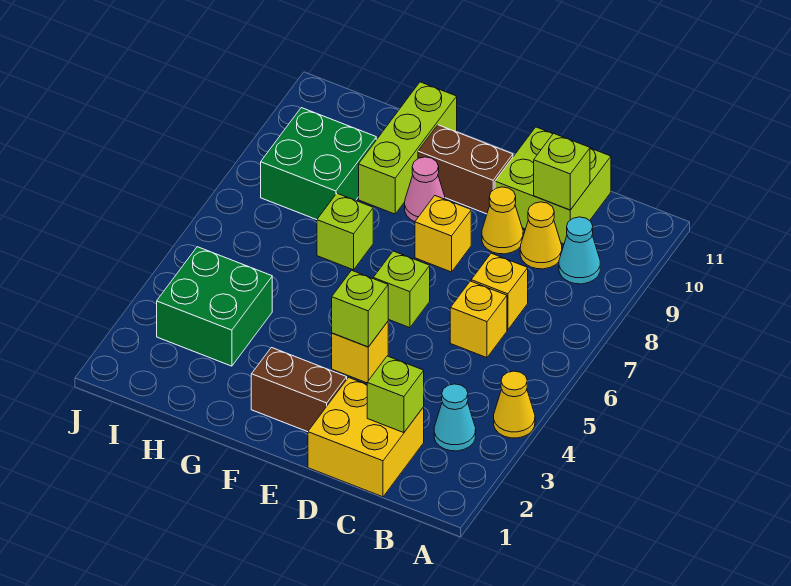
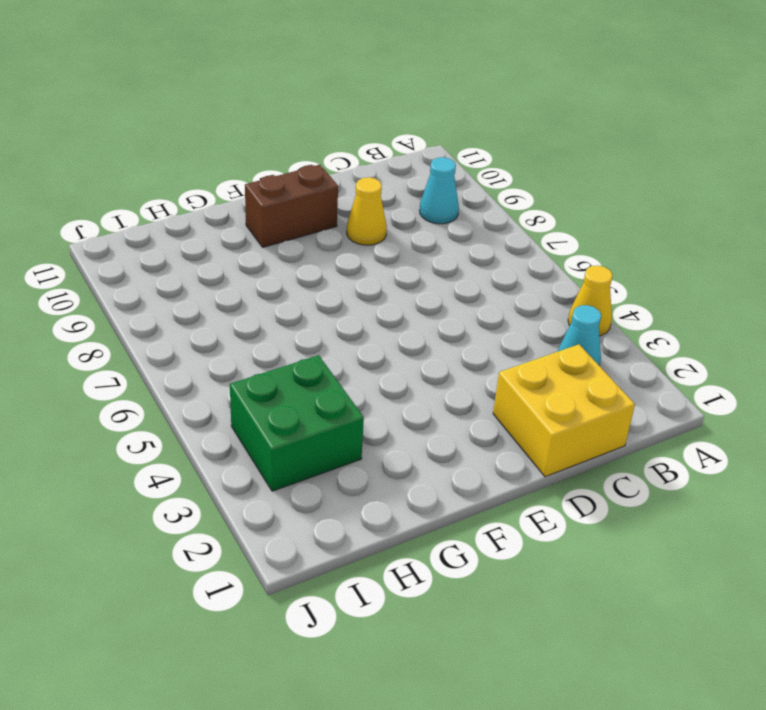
none -> yellow 1x1 brick [450,281,507,358]
none -> yellow 1x1 brick [471,253,528,330]
none -> yellow 1x1 cone [520,202,562,269]

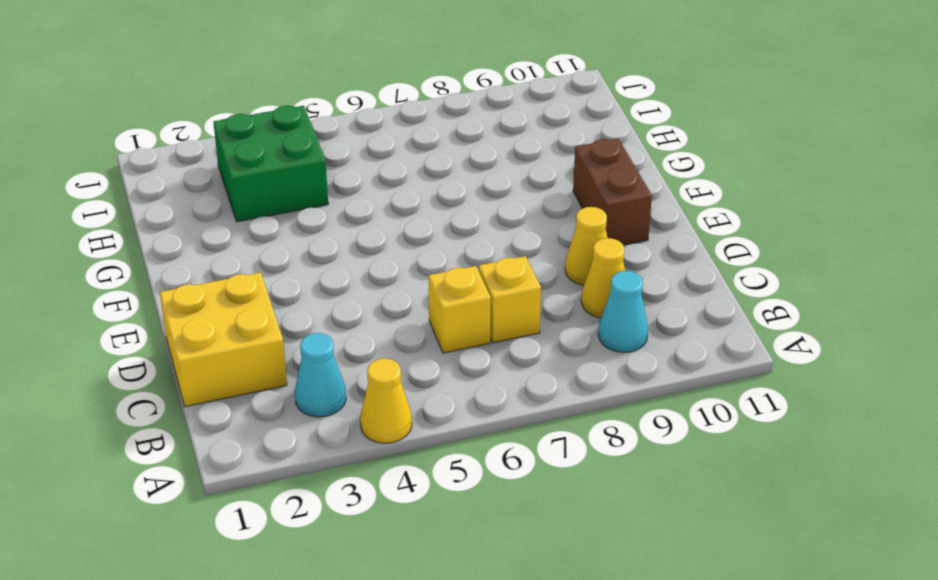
none -> lime 2x2 brick [495,127,611,244]
none -> brown 1x2 brick [251,348,347,432]
none -> yellow 1x1 brick [332,322,388,383]

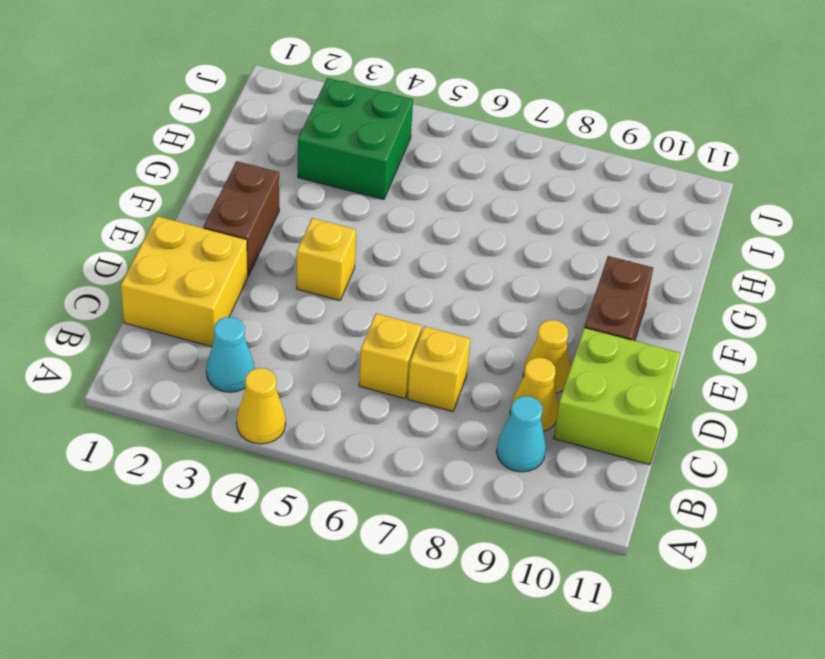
none -> lime 1x1 brick [373,251,430,328]
none -> yellow 1x1 brick [415,196,471,272]
none -> pink 1x1 cone [405,157,445,222]

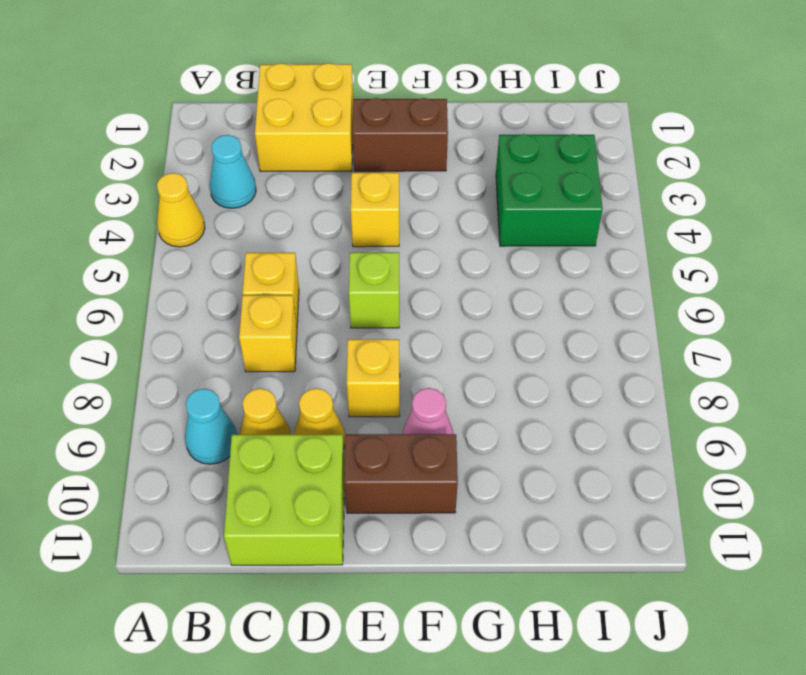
none -> lime 1x1 brick [317,193,373,270]
none -> lime 1x3 brick [359,82,457,214]
none -> green 2x2 brick [261,108,376,220]

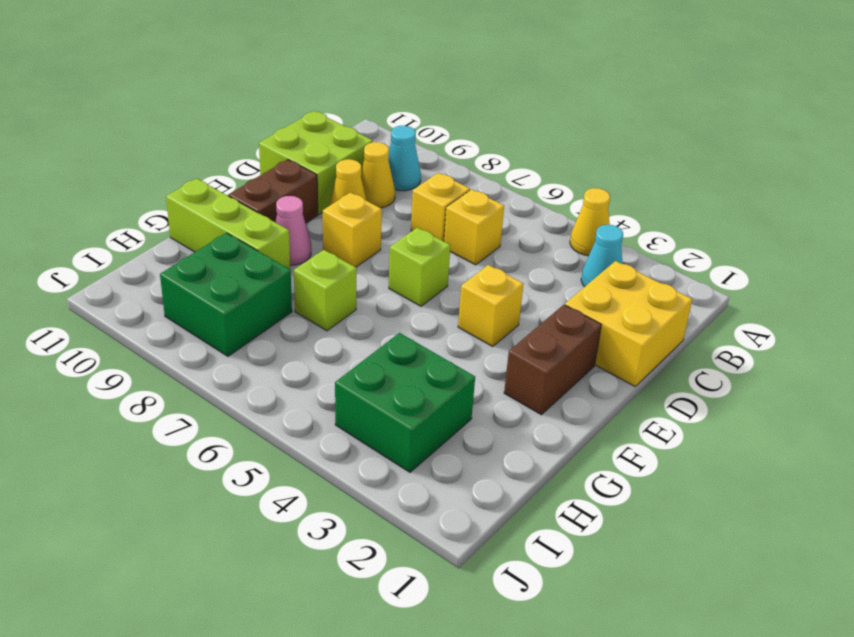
none -> lime 1x1 brick [367,356,424,433]
none -> lime 1x1 brick [534,133,590,210]
none -> lime 1x1 brick [332,270,388,347]

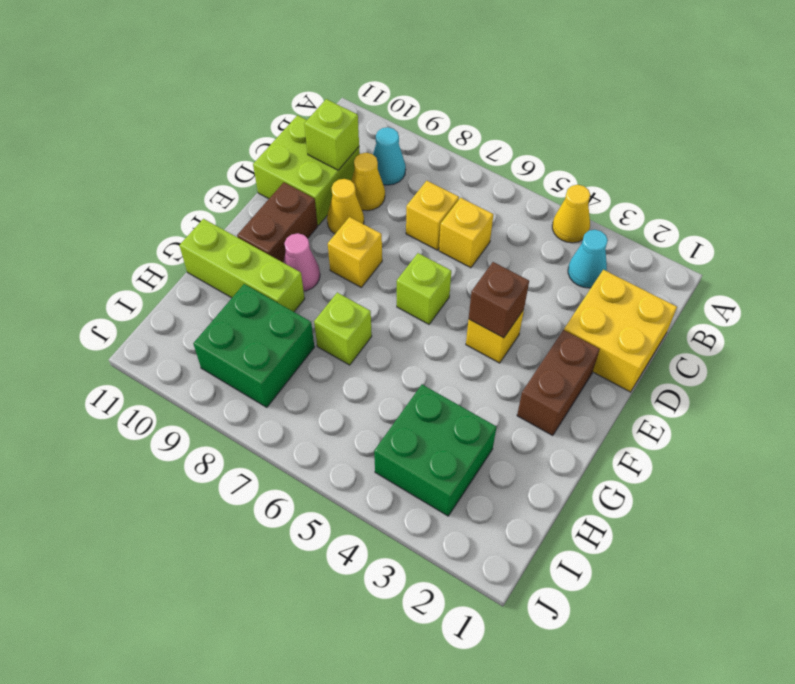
brown 1x1 brick [469,262,529,338] -> lime 1x1 brick [332,270,388,347]
none -> lime 1x1 brick [367,356,424,433]

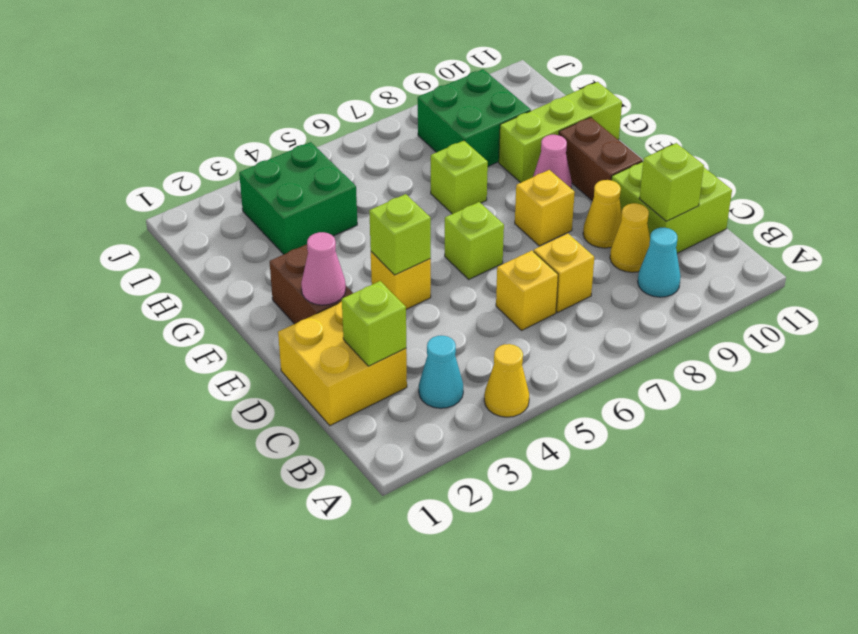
pink 1x1 cone [301,232,346,305] -> none

